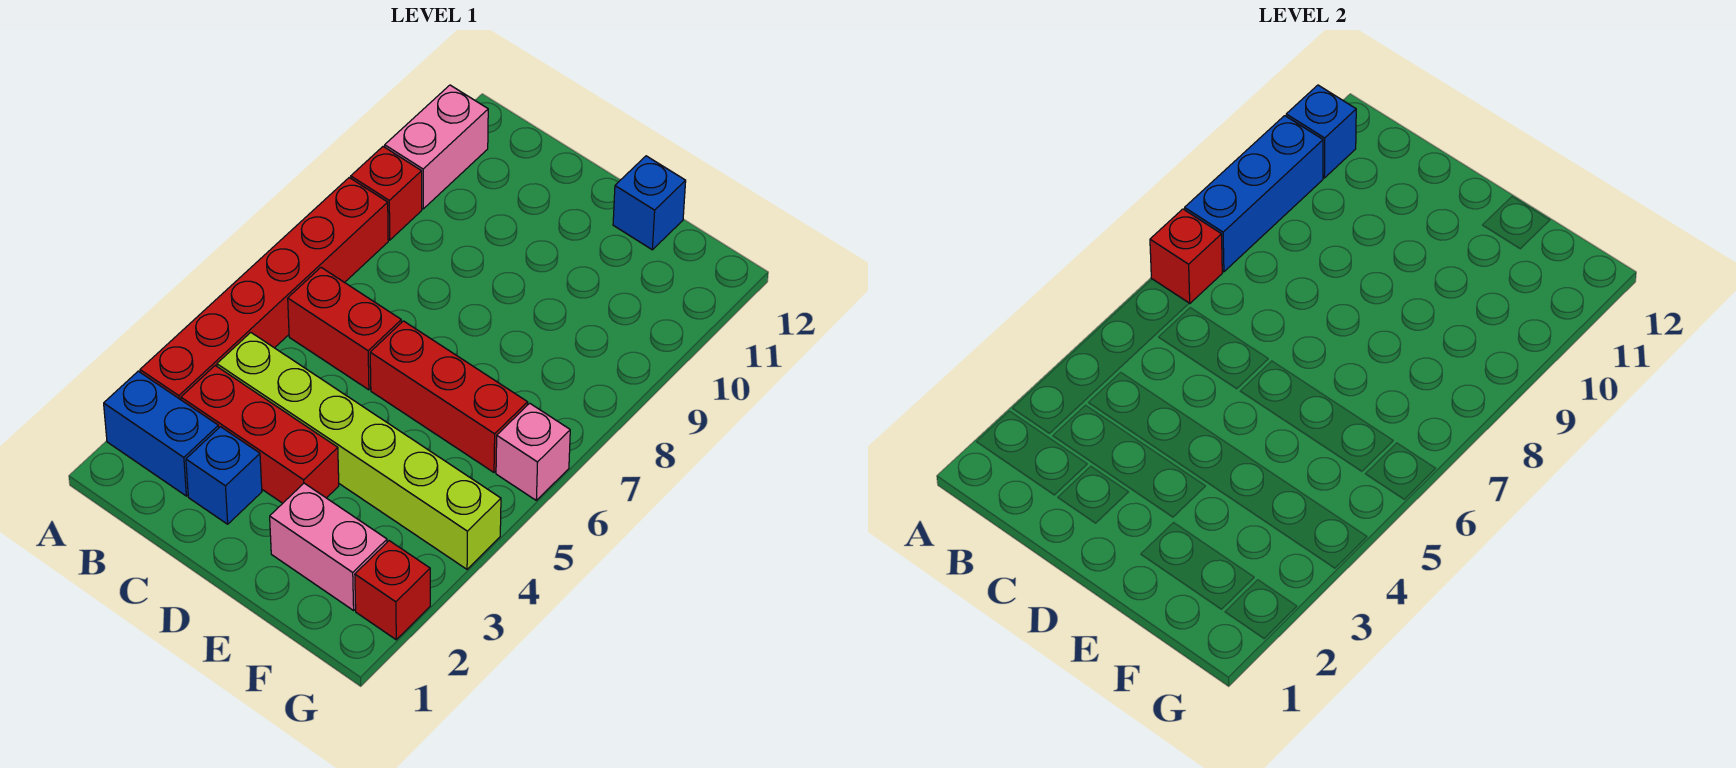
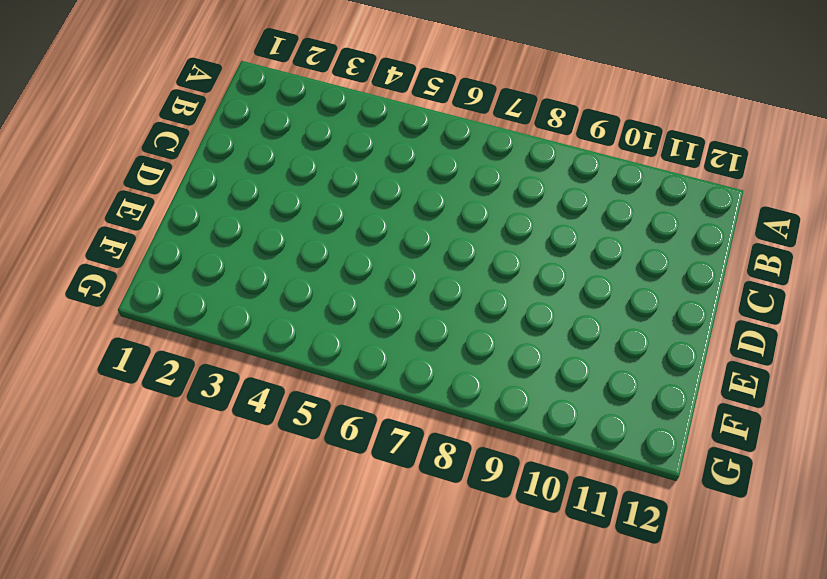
none -> blue 1x2 brick [104,371,219,496]
none -> red 1x6 brick [140,178,388,400]
none -> red 1x1 brick [351,147,422,240]

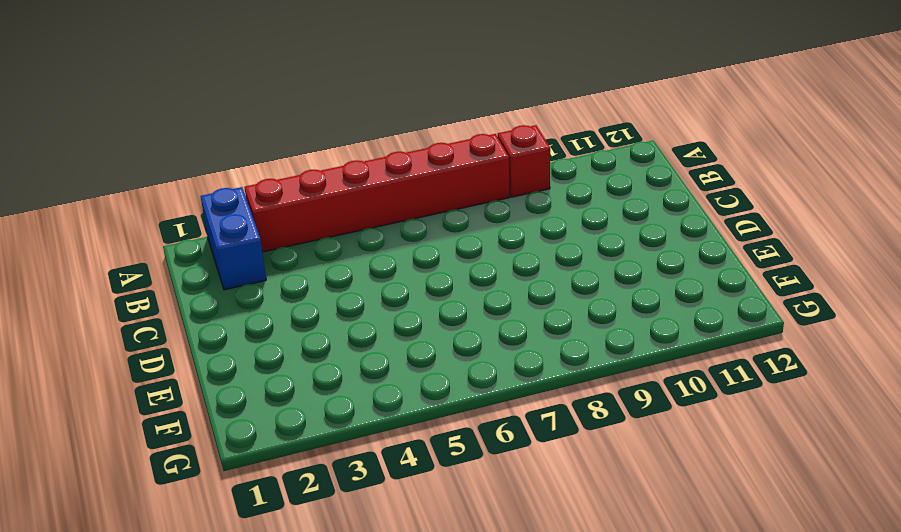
none -> pink 1x2 brick [385,85,488,209]
none -> red 1x3 brick [181,366,339,503]
none -> lime 1x6 brick [217,332,501,569]

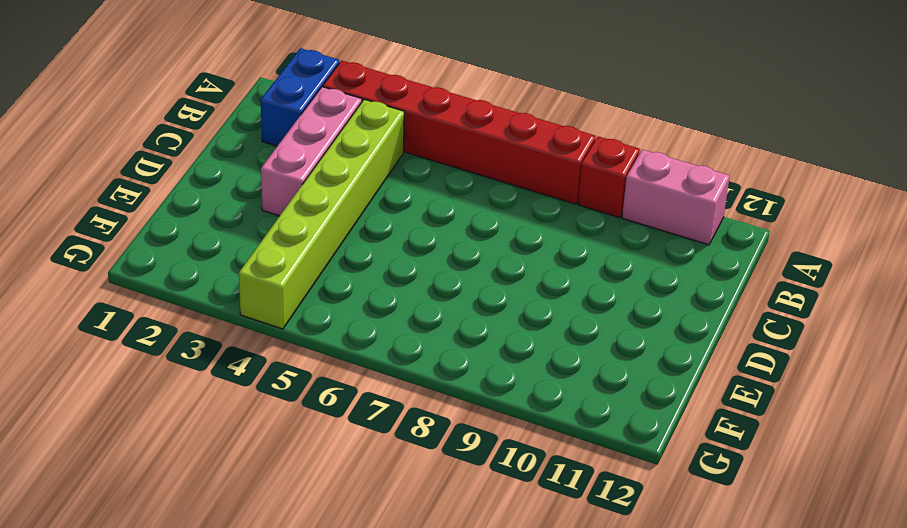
pink 1x3 brick [261,87,362,216] -> red 1x3 brick [181,366,339,503]
none -> red 1x2 brick [288,268,401,390]
none -> blue 1x1 brick [186,427,262,524]
none -> red 1x3 brick [370,321,528,472]

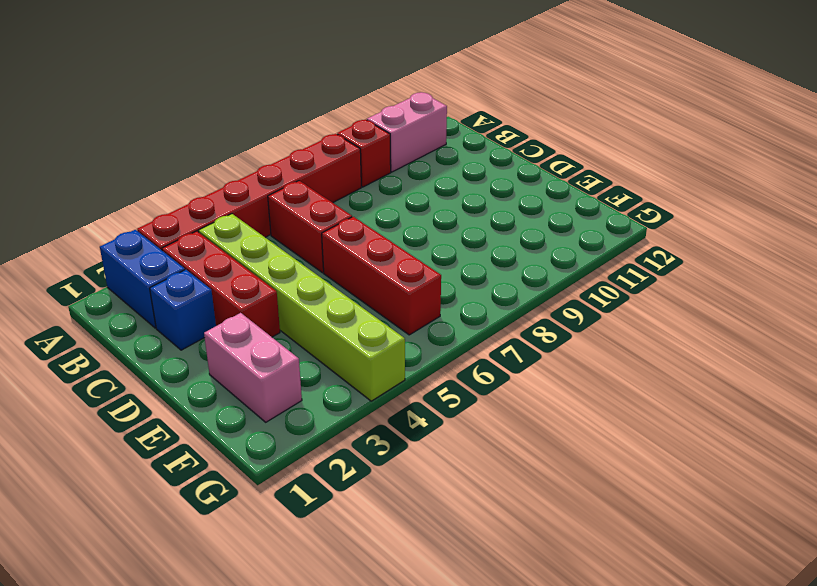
none -> blue 1x1 brick [613,156,686,250]
none -> red 1x1 brick [355,541,430,640]
none -> pink 1x1 brick [496,403,570,500]

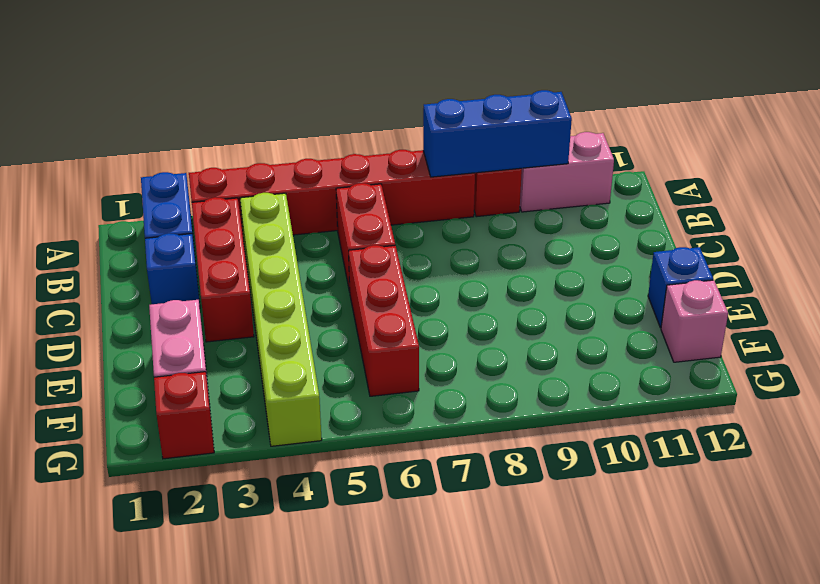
pink 1x1 brick [661,280,728,362] -> pink 1x1 brick moved to [496,403,570,500]
none -> red 1x1 brick [1150,209,1222,303]
none -> blue 1x1 brick [1286,85,1356,178]

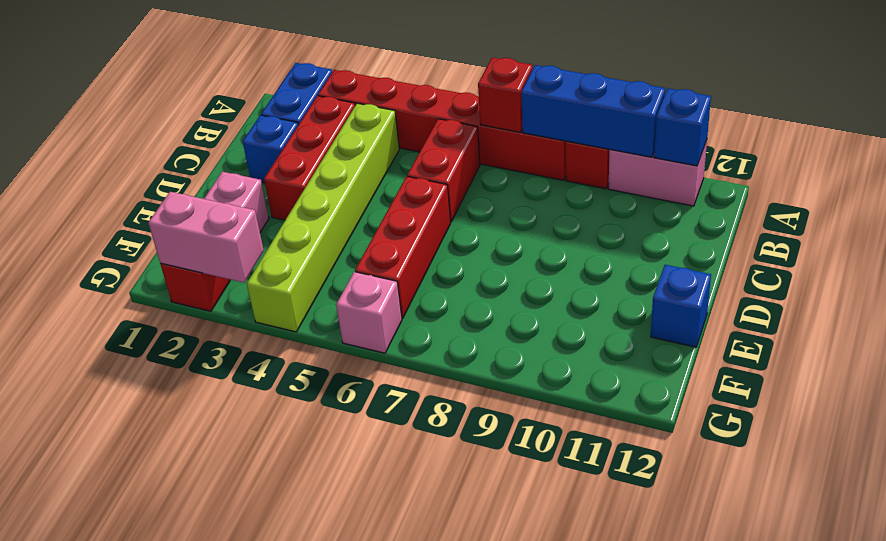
pink 1x2 brick [148,192,264,283] -> none

